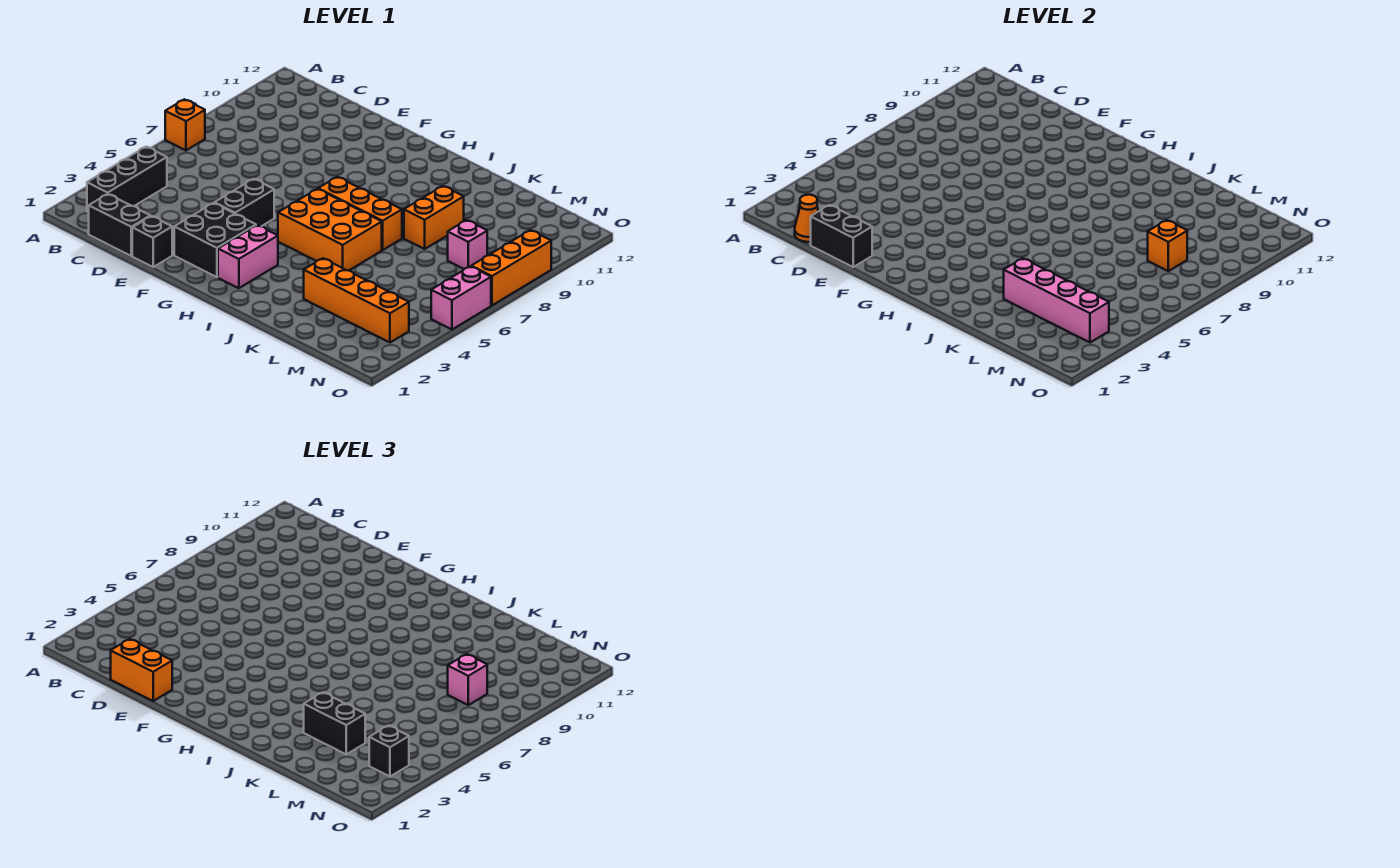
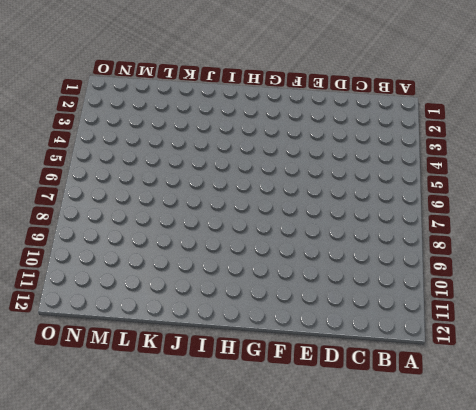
none -> orange 1x1 brick [165,99,205,150]
none -> black 1x3 brick [87,147,167,212]
none -> black 1x2 brick [89,194,150,256]

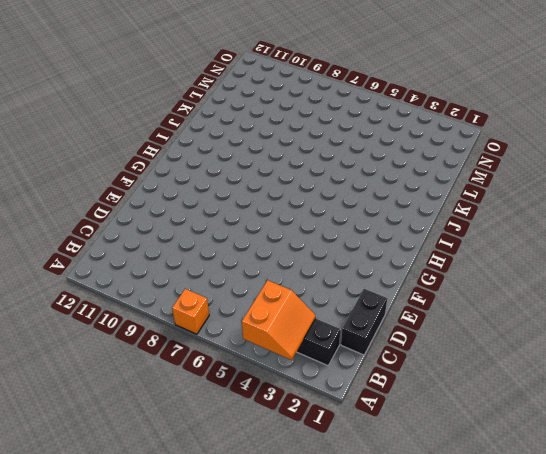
orange 2x2 slope [242,280,316,360] -> none
none -> black 1x1 brick [132,216,172,267]
none -> black 2x2 brick [174,203,256,277]
none -> black 1x2 brick [214,179,274,226]

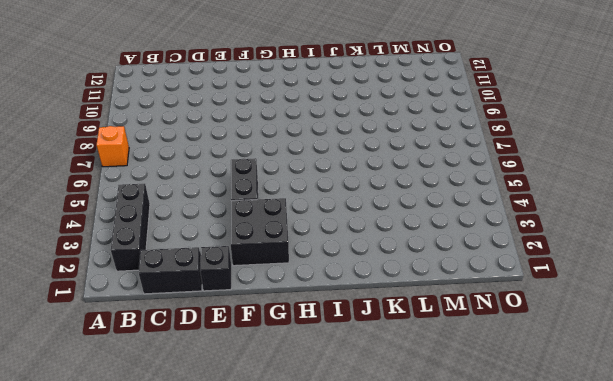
none -> pink 1x2 brick [218,225,278,288]
none -> orange 2x3 brick [278,189,382,271]
none -> orange 1x3 brick [318,177,402,250]

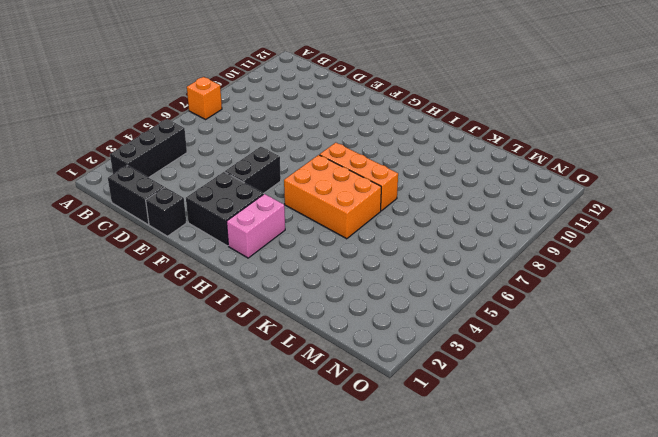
none -> orange 1x4 brick [304,258,409,343]
none -> orange 1x2 brick [404,186,464,249]
none -> pink 1x1 brick [448,220,487,269]

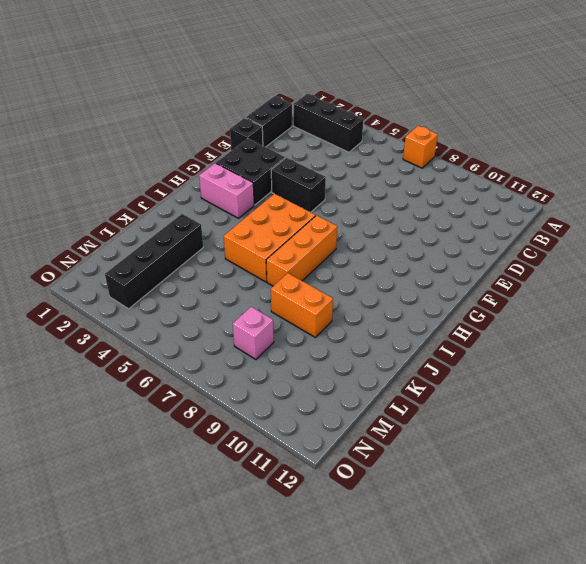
black 1x4 brick [105,214,203,309] -> orange 1x4 brick [304,258,409,343]
none -> pink 1x2 brick [431,266,491,329]
none -> orange 1x3 brick [471,230,551,305]
none -> orange 1x1 cone [795,195,818,242]

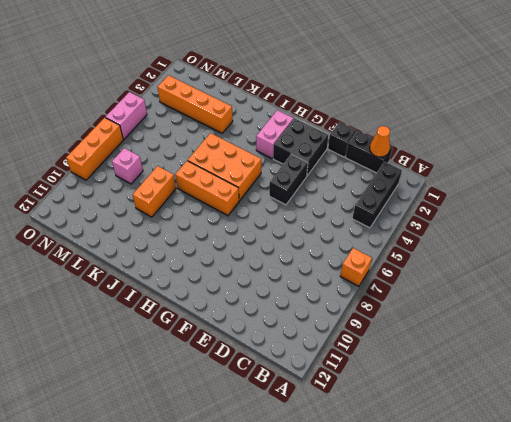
none -> black 1x2 brick [811,205,872,267]
none -> pink 1x4 brick [1004,258,1109,343]
none -> orange 1x1 brick [1148,220,1187,271]

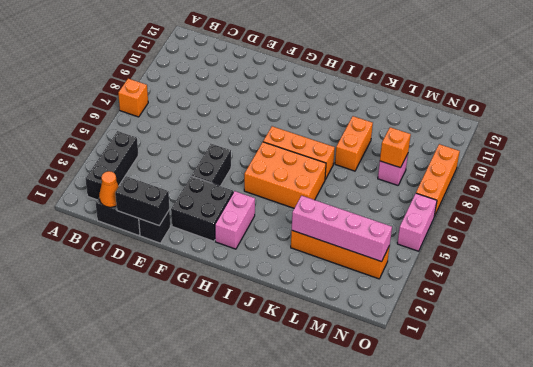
none -> orange 1x2 brick [111,639,172,701]
none -> black 1x2 brick [304,692,365,754]
none -> pink 1x1 brick [448,654,487,705]

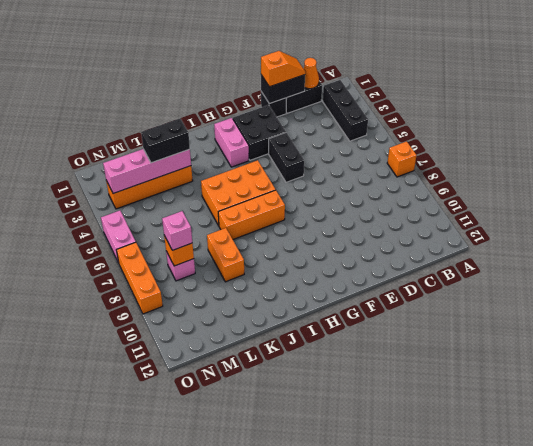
orange 1x2 slope [261,51,305,87] -> orange 1x2 brick [111,639,172,701]
none -> black 1x1 brick [369,725,409,777]

